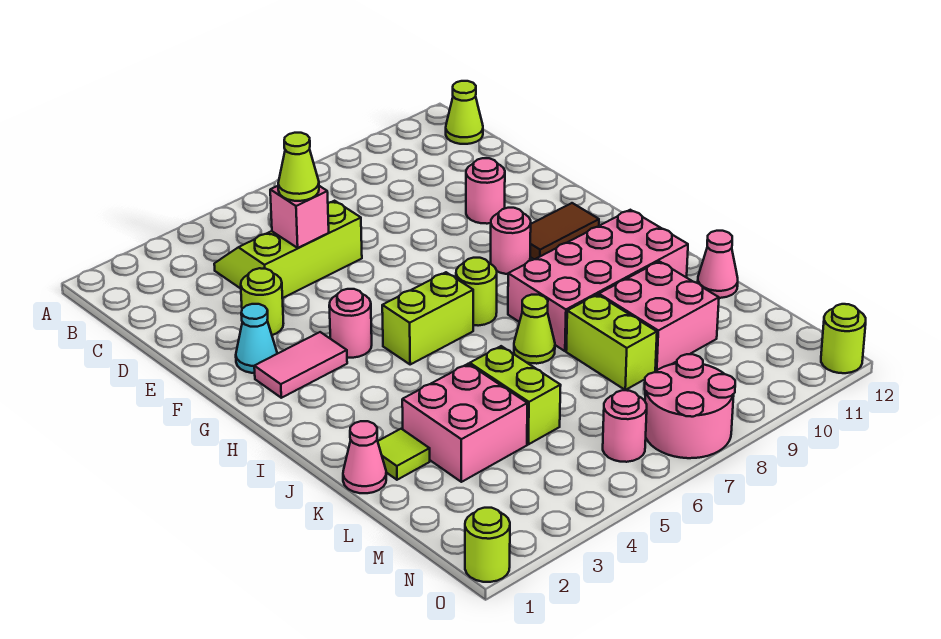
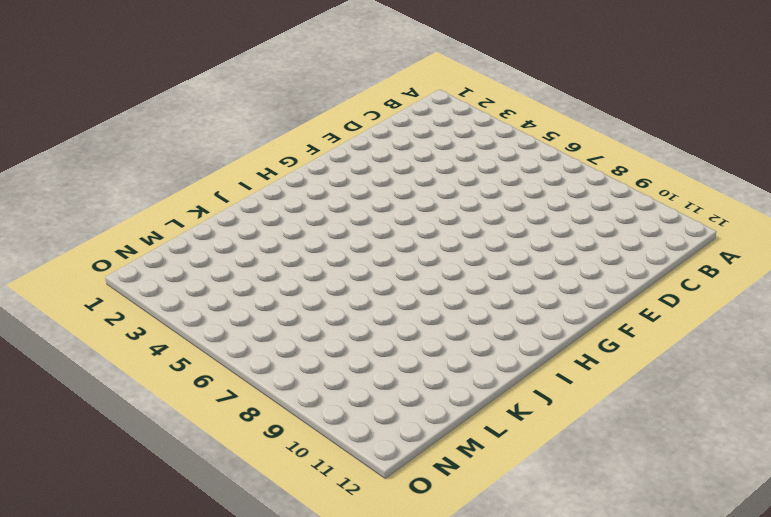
none -> lime 1x1 cone [446,81,483,144]
none -> lime 2x3 slope [214,201,362,298]
none -> lime 1x1 round brick [241,268,283,335]

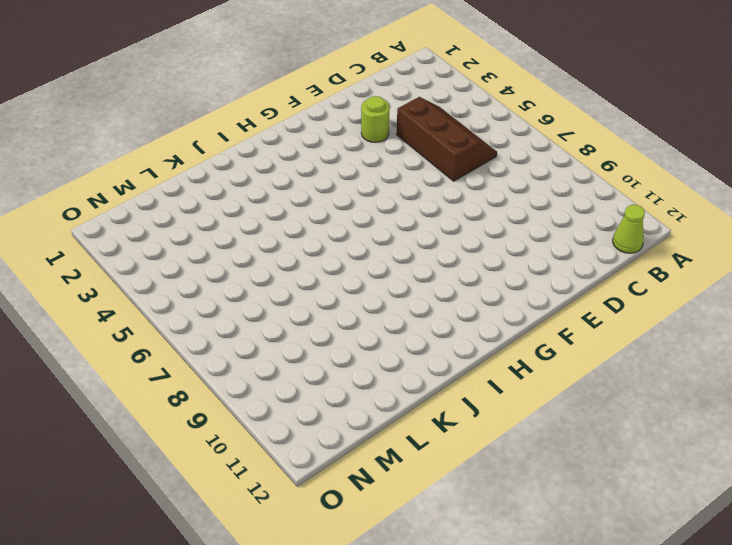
brown 2x3 slope [396,97,497,181] -> lime 2x3 slope [214,201,362,298]
none -> pink 1x1 round brick [466,158,505,224]
none -> cyan 1x1 cone [236,304,277,373]
none -> pink 1x2 tile [254,332,347,398]

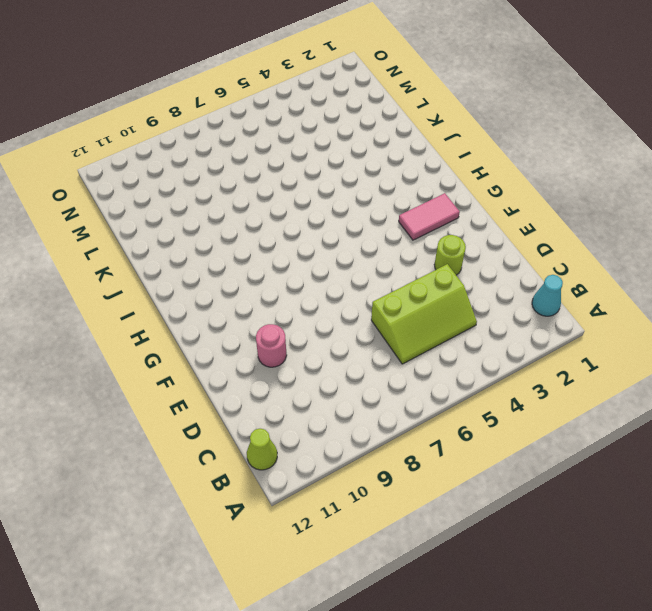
cyan 1x1 cone [532,275,563,316] -> cyan 1x1 cone moved to [236,304,277,373]
none -> pink 1x1 round brick [329,289,372,358]
none -> pink 1x1 round brick [491,208,531,274]
none -> brown 1x2 tile [530,203,599,259]

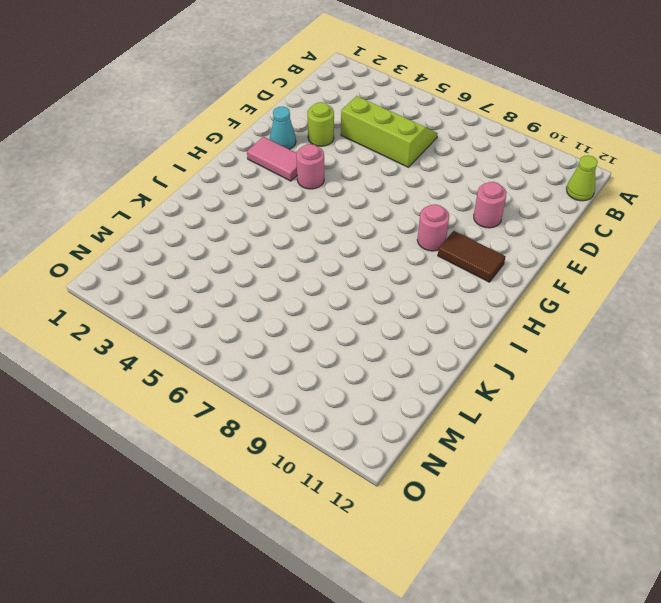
none -> lime 1x2 brick [382,272,473,364]
none -> lime 1x1 round brick [456,258,497,326]
none -> pink 2x4 brick [508,210,688,351]

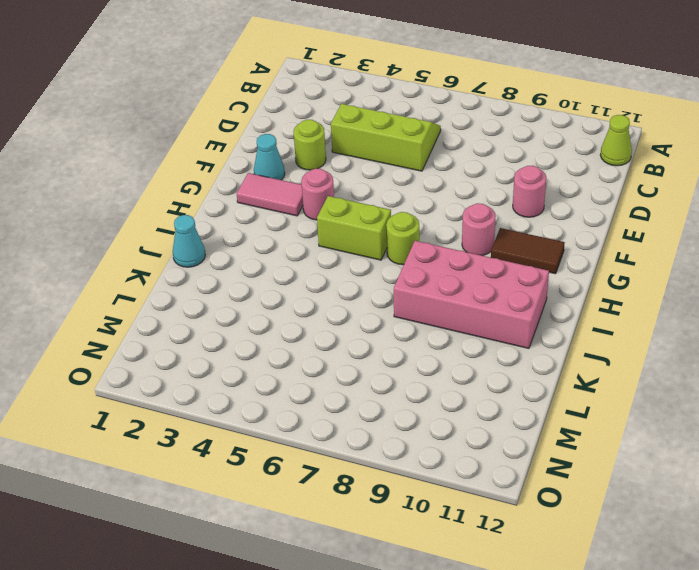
cyan 1x1 cone [173,215,205,267] -> none
none -> lime 1x1 cone [514,295,555,364]
none -> pink 1x1 cone [343,421,386,493]
none -> lime 1x1 tile [378,429,430,480]

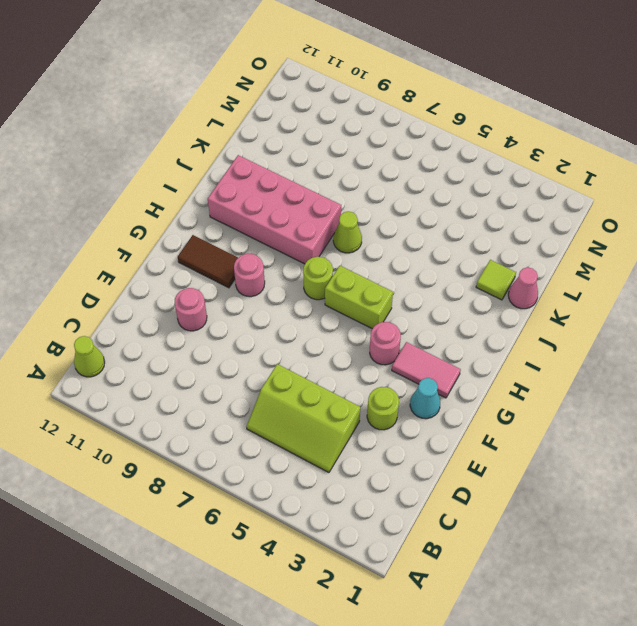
none -> pink 2x2 brick [402,364,527,482]
none -> lime 1x2 brick [470,346,561,444]
none -> lime 1x2 brick [566,295,657,390]

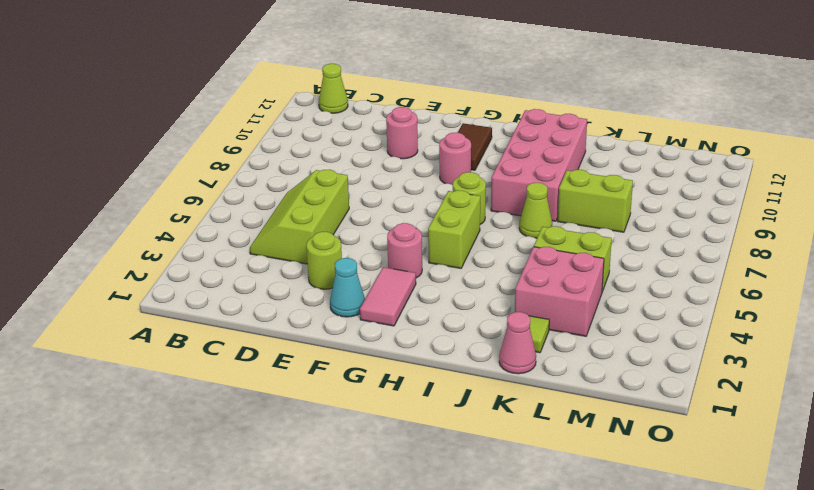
none -> pink 2x2 brick [599,261,719,371]
none -> pink 1x1 cone [698,231,738,298]
none -> pink 1x1 round brick [603,390,647,462]

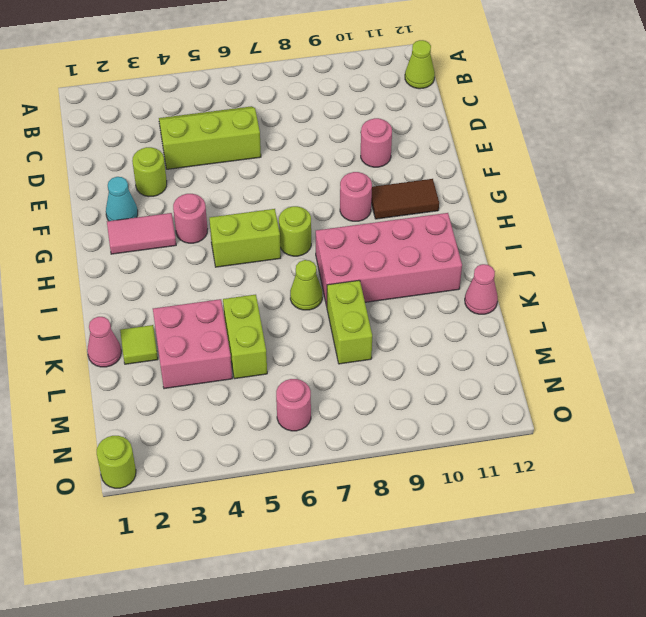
none -> pink 2x2 brick [599,261,719,371]
none -> pink 2x2 round brick [645,354,735,458]
none -> lime 1x1 round brick [821,304,866,373]

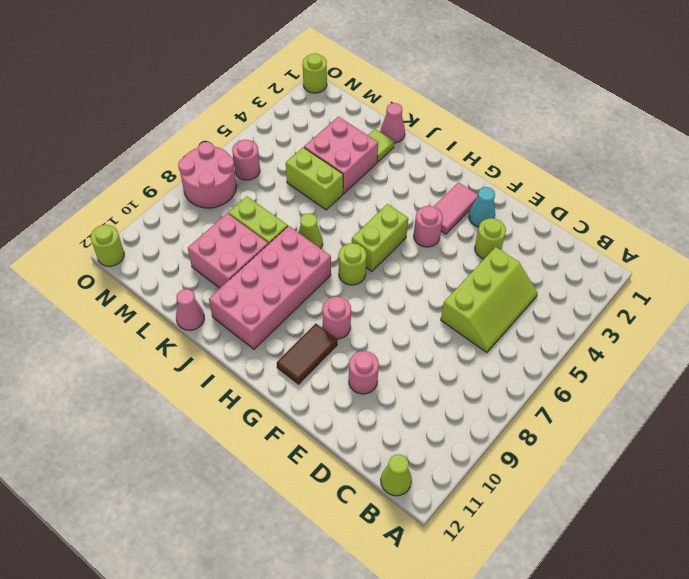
none -> pink 1x1 brick [270,186,329,248]
none -> lime 1x1 cone [278,133,319,201]

